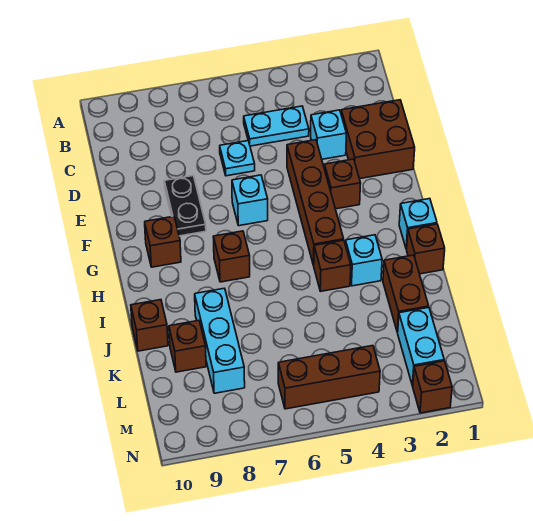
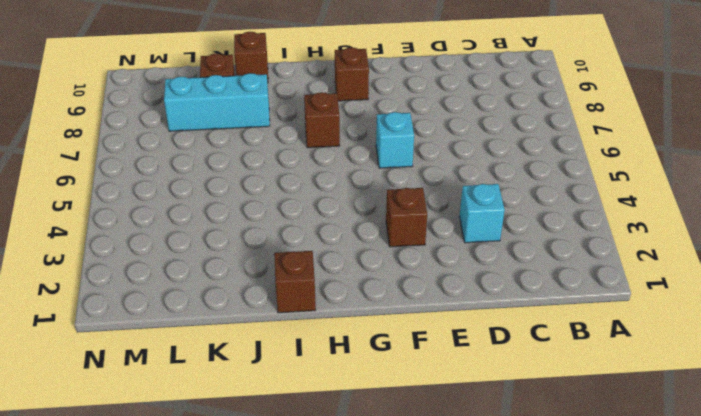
none -> cyan 1x2 plate [244,106,309,146]
none -> brown 2x2 brick [341,100,415,179]
none -> cyan 1x1 plate [220,141,255,176]

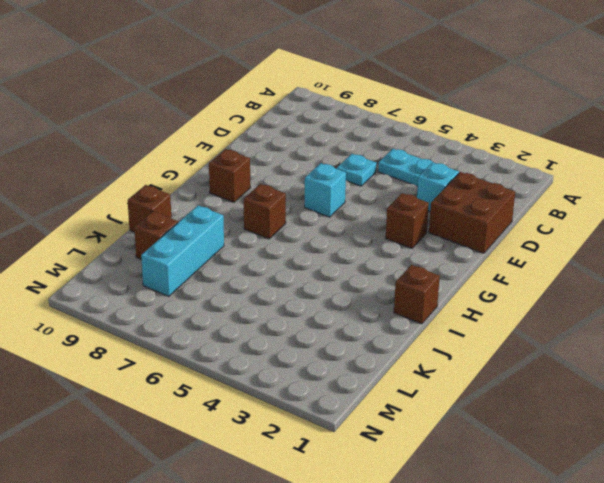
none -> brown 1x4 brick [287,140,344,265]
none -> black 1x2 plate [164,176,206,236]
none -> cyan 1x1 brick [399,199,437,249]

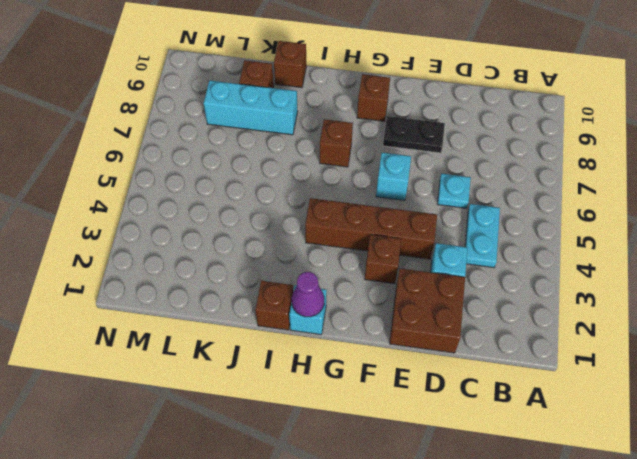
purple 1x1 cone [292,272,324,317] -> none
none -> cyan 1x1 brick [345,235,382,286]
none -> brown 1x1 brick [314,240,351,291]
none -> brown 1x2 brick [383,255,429,332]

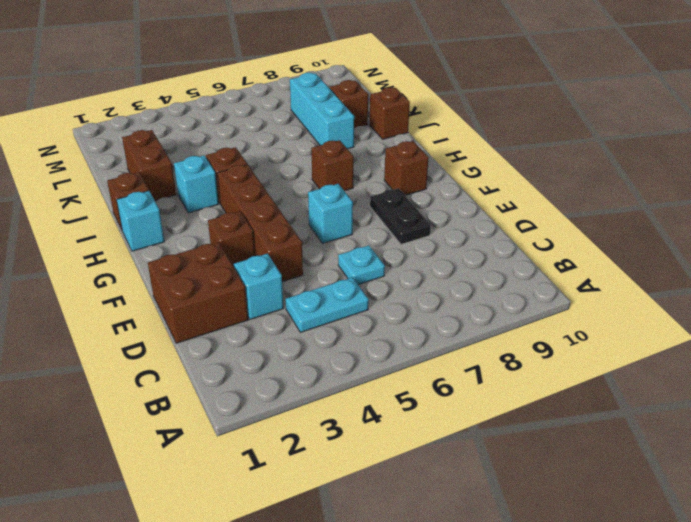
none -> cyan 1x2 brick [398,307,444,386]
none -> brown 1x3 brick [278,346,380,409]
none -> brown 1x1 brick [413,361,452,413]

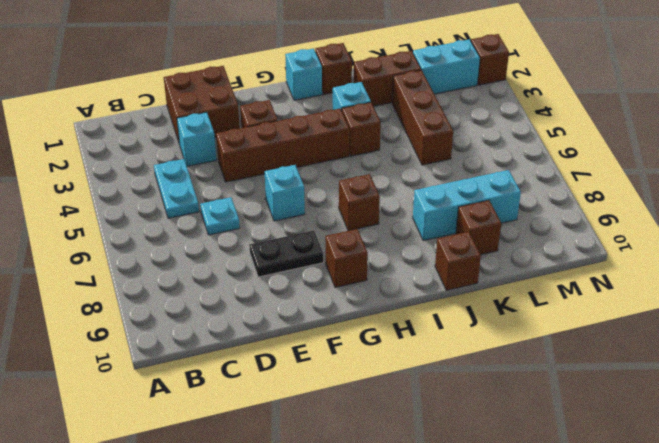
brown 1x3 brick [392,70,453,165] -> brown 1x3 brick moved to [278,346,380,409]

